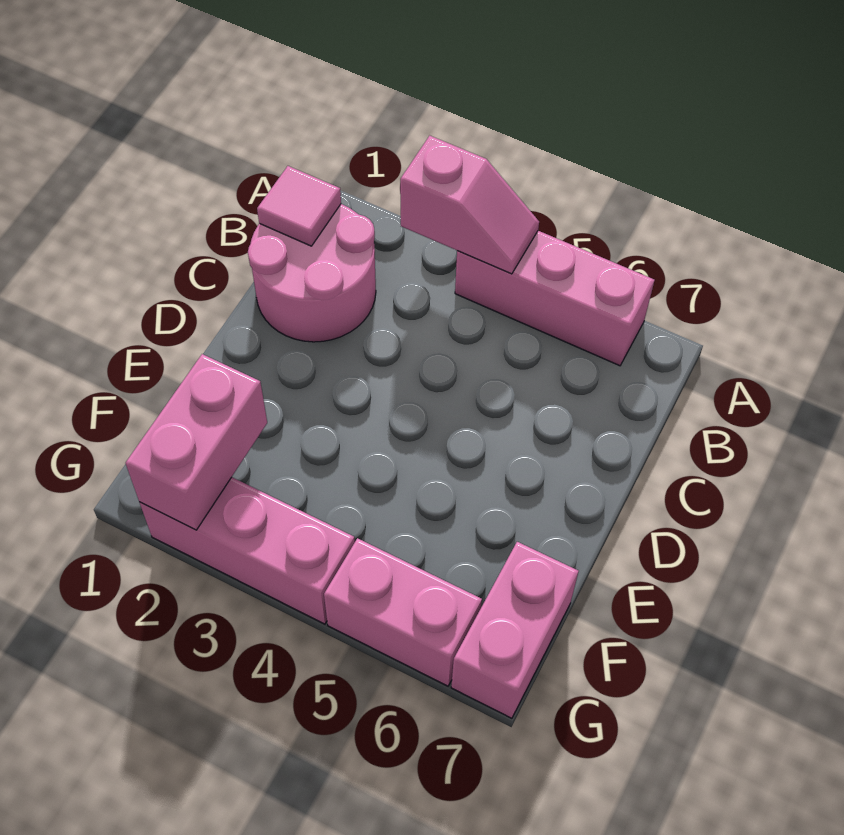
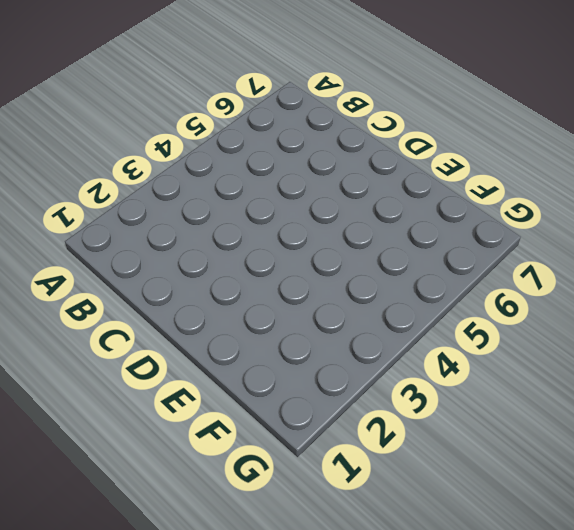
none -> pink 1x3 brick [455,231,654,366]
none -> pink 2x2 round brick [248,204,376,342]

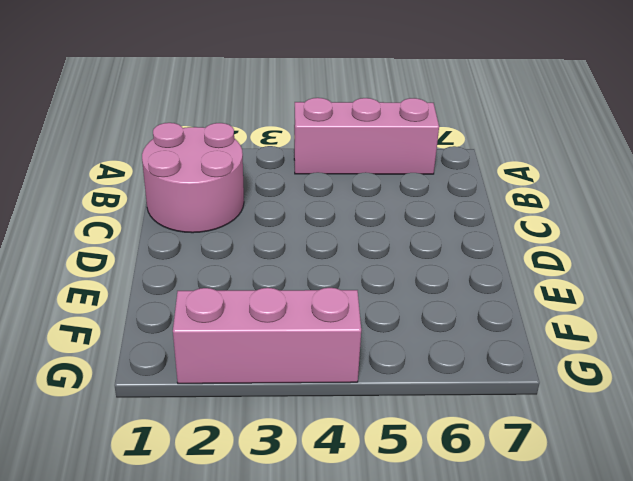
none -> pink 1x2 brick [451,542,579,718]
none -> pink 1x2 brick [324,538,482,686]

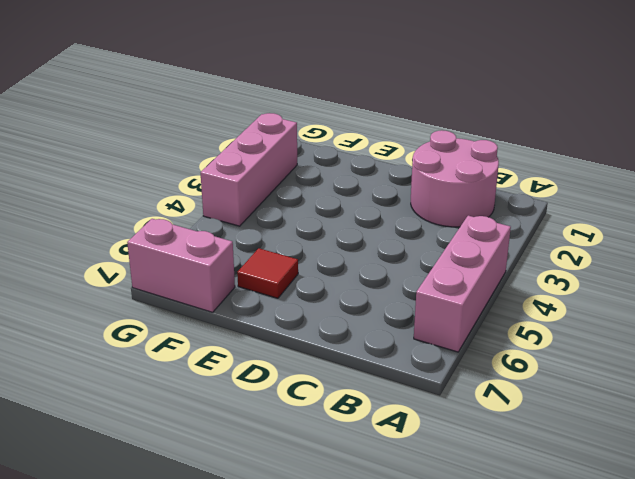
red 1x1 tile [237,248,298,298] -> none
none -> pink 1x2 brick [324,538,482,686]
none -> pink 1x2 slope [400,136,539,274]

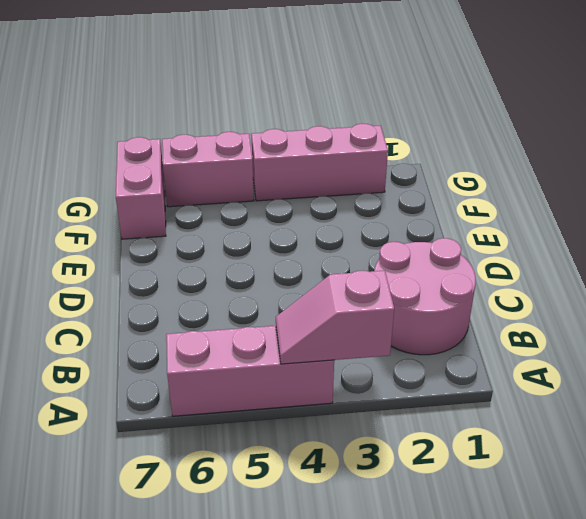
none -> pink 1x1 tile [257,166,341,246]
none -> pink 1x2 brick [126,354,267,530]

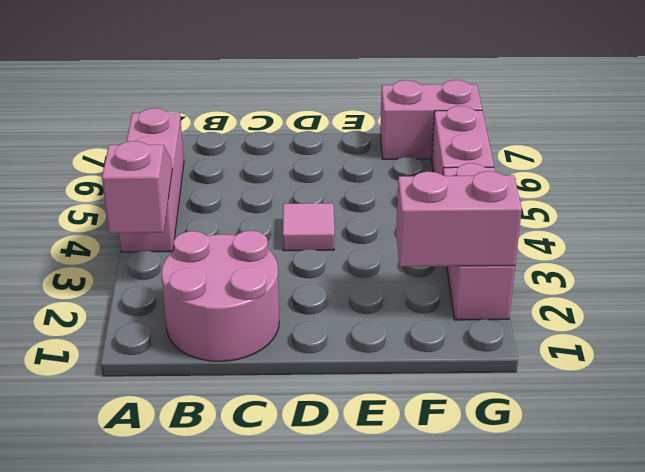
pink 1x1 tile [283,203,334,251] -> pink 1x1 tile moved to [257,166,341,246]

